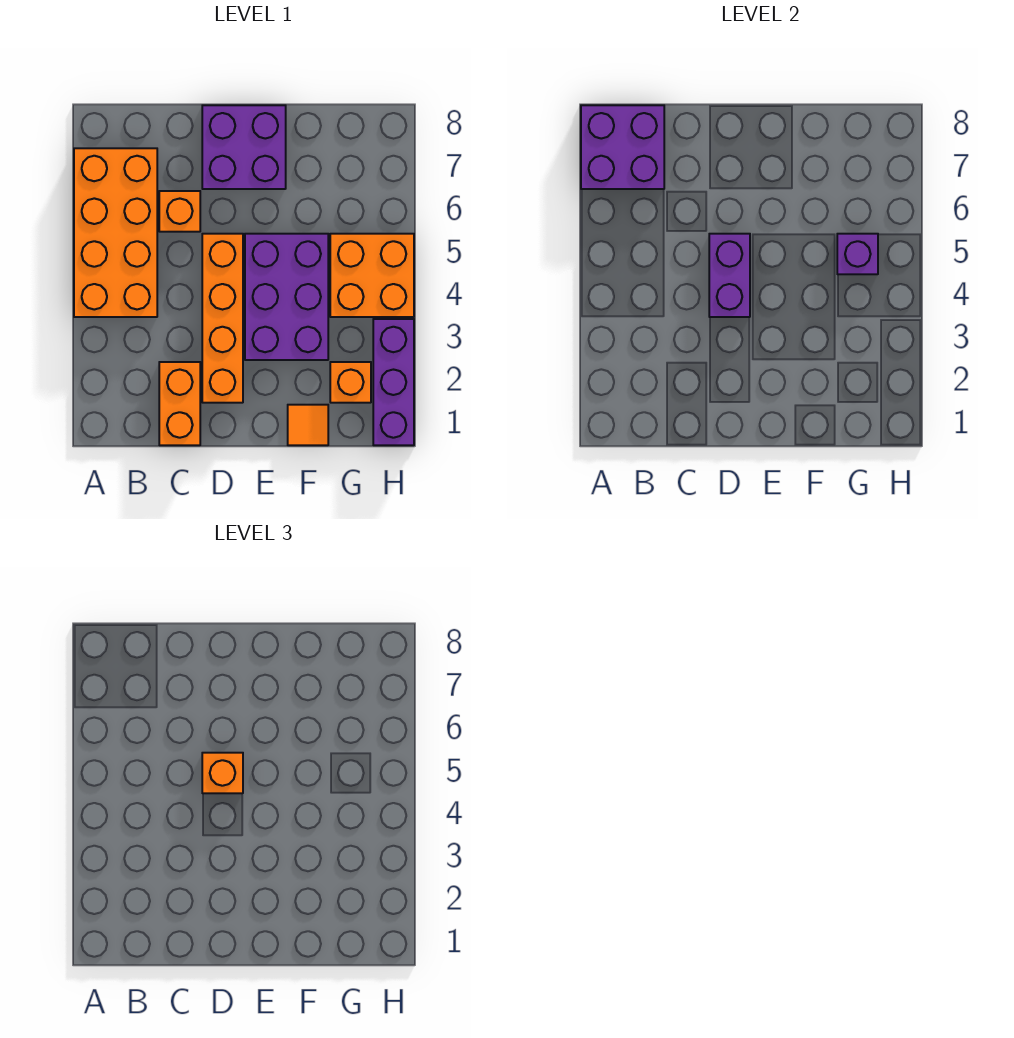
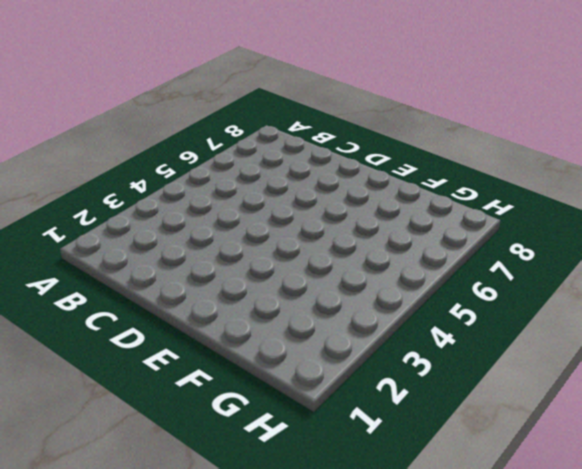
none -> orange 2x4 brick [74,148,157,317]
none -> orange 1x2 brick [159,362,200,445]
none -> orange 1x1 brick [159,191,200,232]

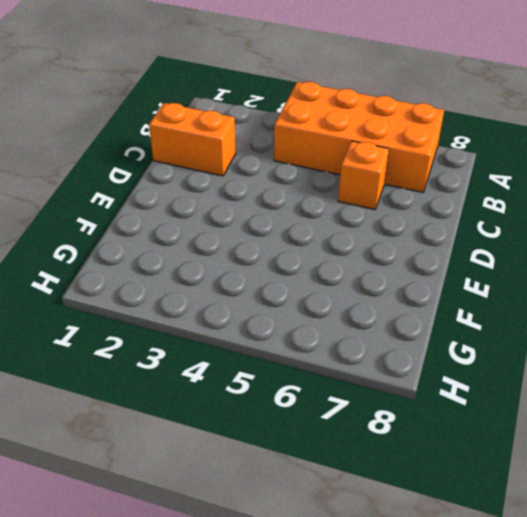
none -> orange 1x4 brick [202,234,243,403]
none -> purple 2x2 brick [202,105,286,189]
none -> purple 2x3 brick [245,234,328,360]

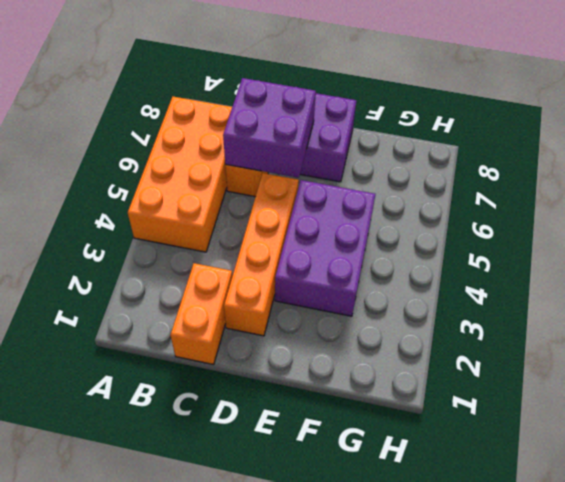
purple 2x2 brick [223,78,316,178] -> purple 2x2 brick moved to [581,105,664,189]
none -> orange 1x1 tile [288,405,328,445]
none -> orange 1x1 brick [330,362,371,403]
none -> orange 2x2 brick [330,234,414,317]

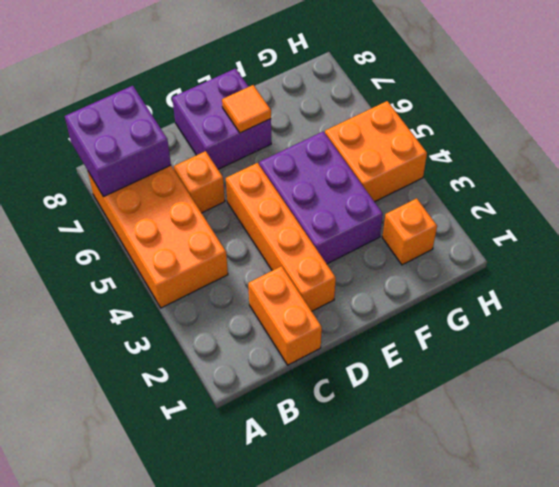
orange 1x1 tile [222,85,271,133] -> orange 1x1 tile moved to [288,405,328,445]
none -> purple 1x3 brick [373,319,414,445]
none -> purple 1x2 brick [709,234,750,317]
none -> purple 1x1 brick [837,234,878,274]

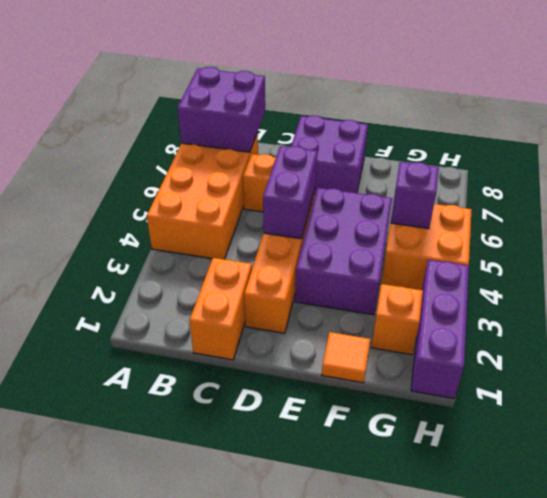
none -> orange 1x1 brick [202,753,243,793]

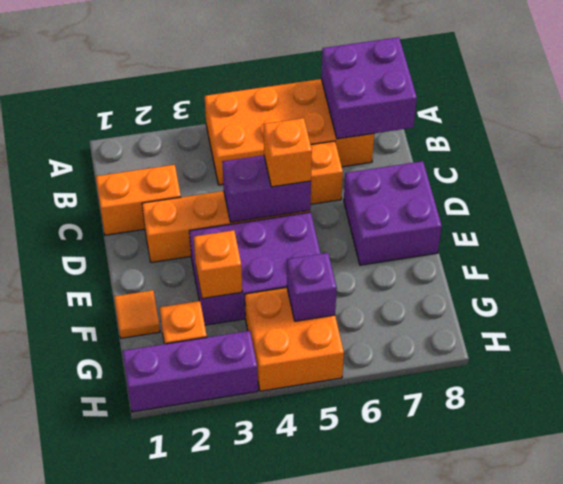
orange 1x1 brick [194,230,242,299] -> none

